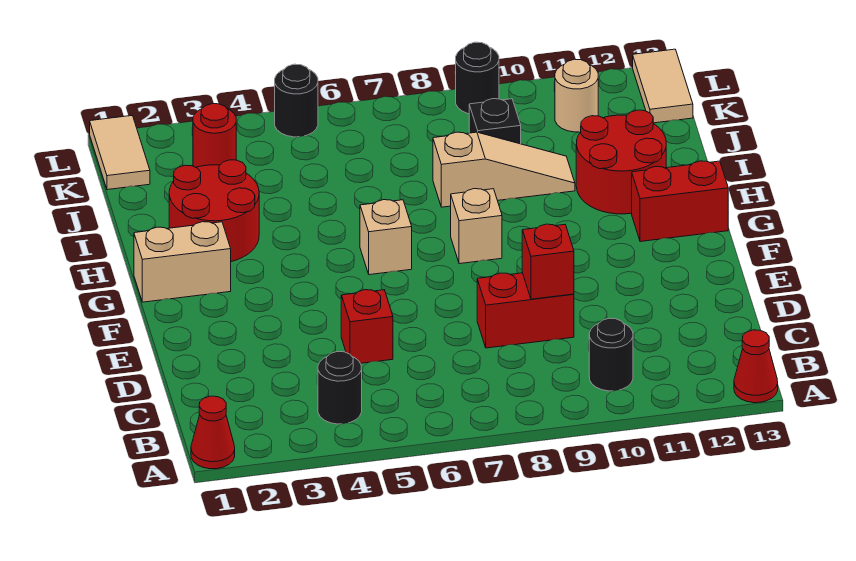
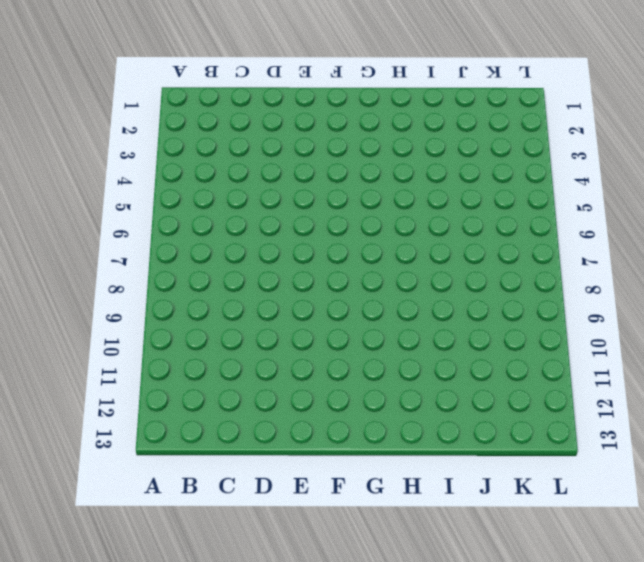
none -> red 1x1 cone [191,396,235,469]
none -> red 1x1 cone [734,330,778,403]
none -> black 1x1 round brick [318,352,362,424]

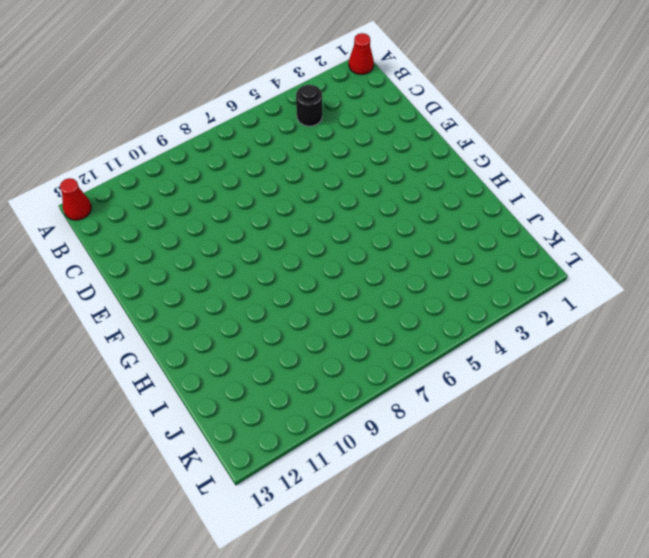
none -> black 1x1 round brick [589,318,633,391]
none -> red 1x1 brick [341,290,393,363]
none -> red 1x2 brick [477,273,574,348]

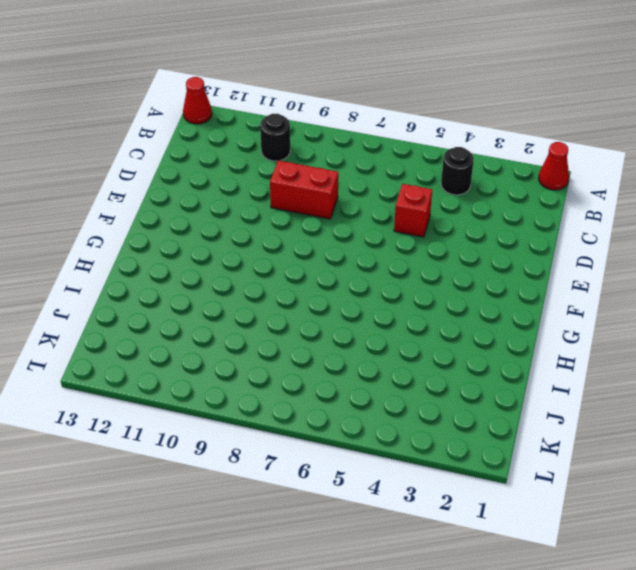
none -> tan 1x2 brick [134,222,231,302]
none -> tan 1x1 brick [360,200,412,275]
none -> tan 1x1 brick [451,189,502,264]

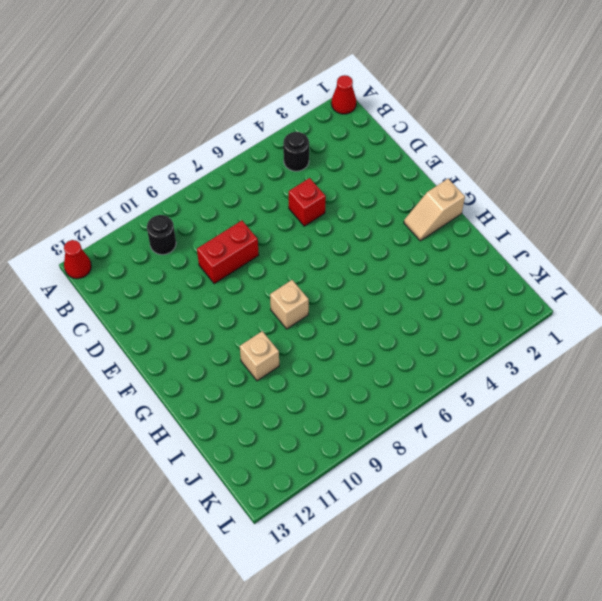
tan 1x2 slope [404,179,465,241] -> tan 1x2 brick [134,222,231,302]
tan 1x1 brick [240,331,279,381] -> tan 1x1 brick moved to [360,200,412,275]
none -> red 1x2 brick [632,161,728,242]
none -> red 2x2 round brick [169,160,259,262]
none -> red 2x2 round brick [576,110,666,214]

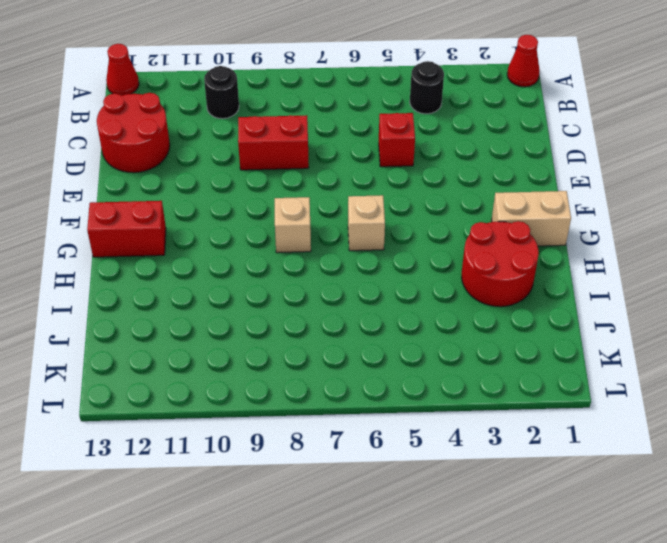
red 2x2 round brick [97,93,170,173] -> red 2x2 round brick moved to [576,110,666,214]
none -> tan 1x3 slope [433,132,575,207]
none -> black 1x1 brick [469,99,521,144]
none -> tan 1x2 tile [90,116,150,190]

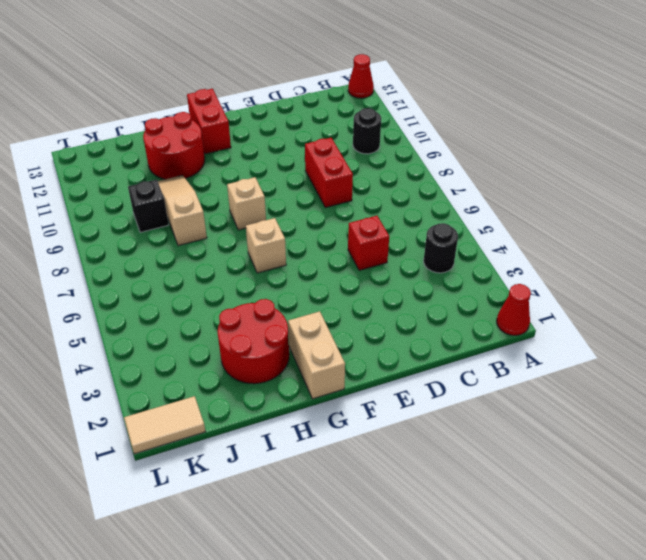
none -> red 1x1 round brick [193,104,236,167]
none -> tan 1x1 round brick [555,59,598,132]
none -> tan 1x2 tile [633,49,693,123]

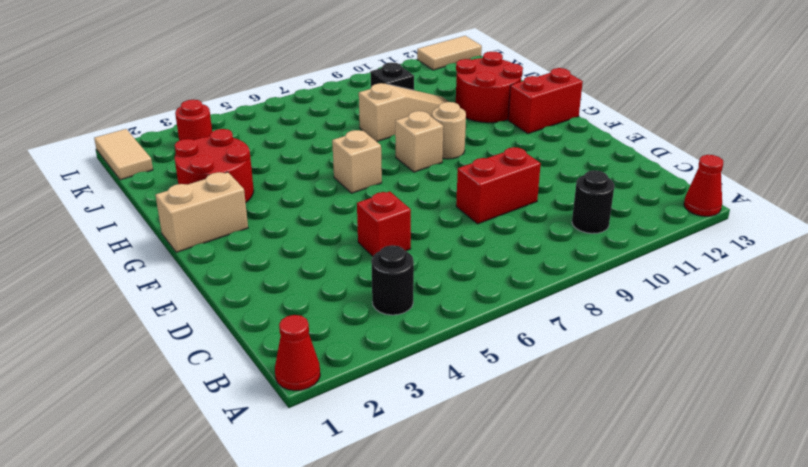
tan 1x1 round brick [432,102,466,159] -> tan 1x1 round brick moved to [555,59,598,132]
tan 1x2 tile [417,36,482,70] -> tan 1x2 tile turned to [633,49,693,123]
none -> black 1x1 round brick [275,64,318,137]
none -> black 1x1 round brick [456,42,499,114]
none -> red 1x1 brick [522,224,574,299]

